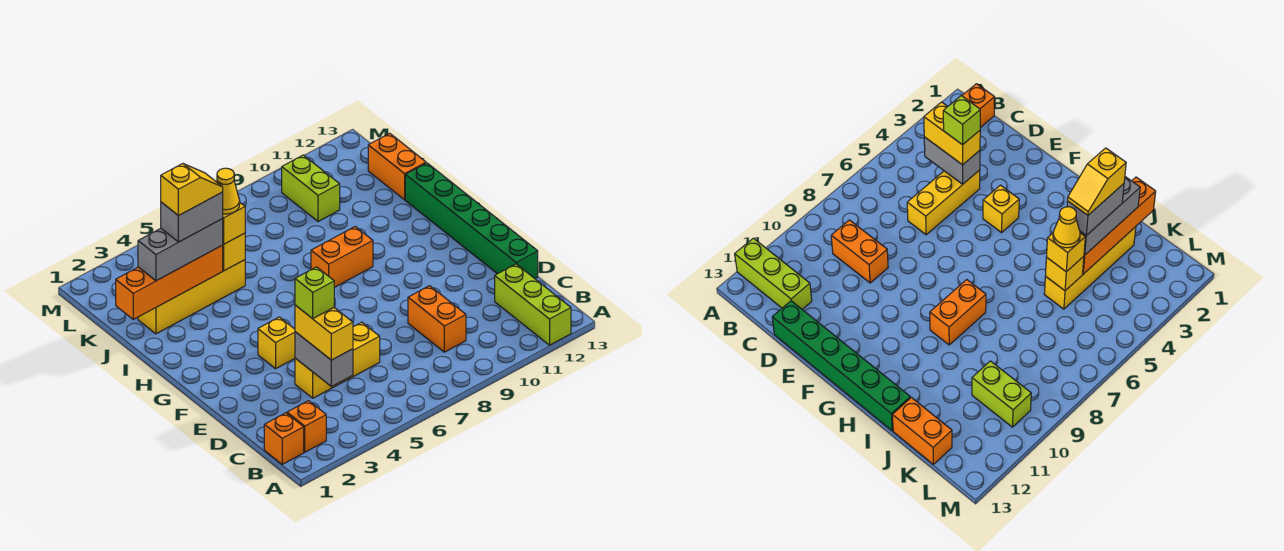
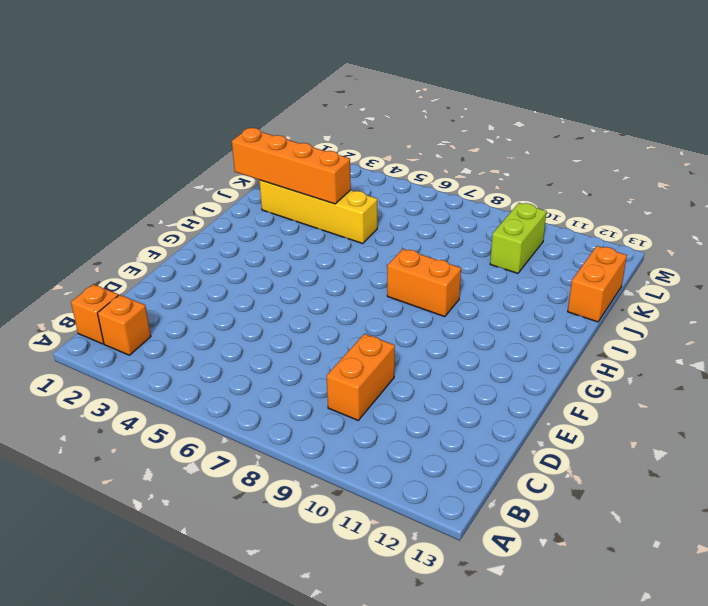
none -> lime 1x3 brick [495,264,571,345]
none -> yellow 1x3 brick [295,322,380,398]
none -> green 1x6 brick [405,163,538,278]

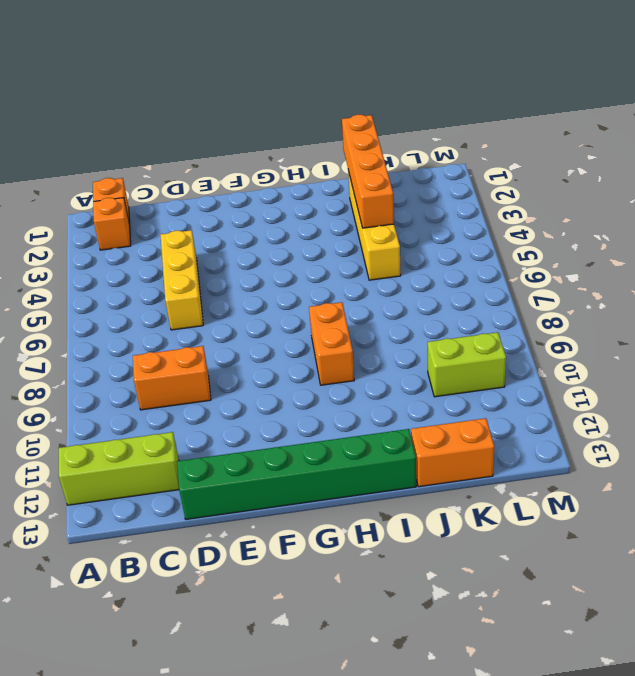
none -> yellow 1x1 brick [258,317,295,369]
none -> grey 1x2 brick [295,332,353,387]
none -> yellow 1x1 brick [223,233,245,271]

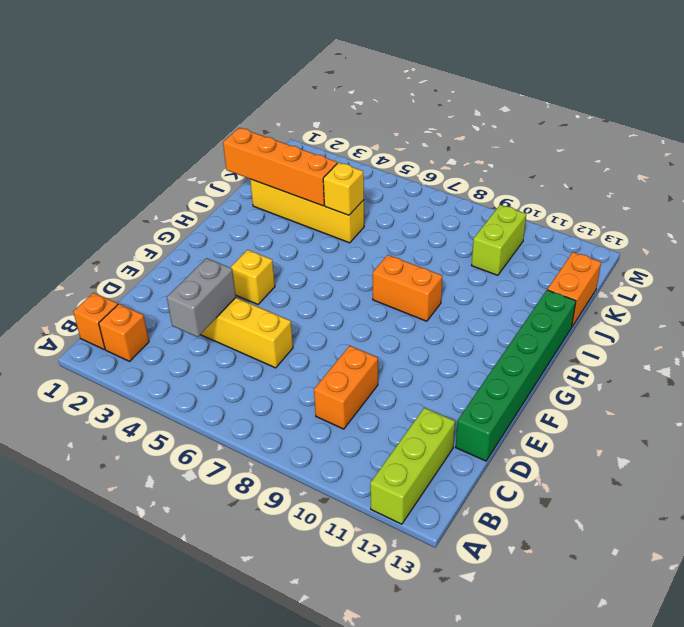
none -> yellow 1x2 brick [295,305,353,360]
none -> grey 1x3 brick [138,219,223,281]
none -> yellow 1x1 brick [222,203,245,244]

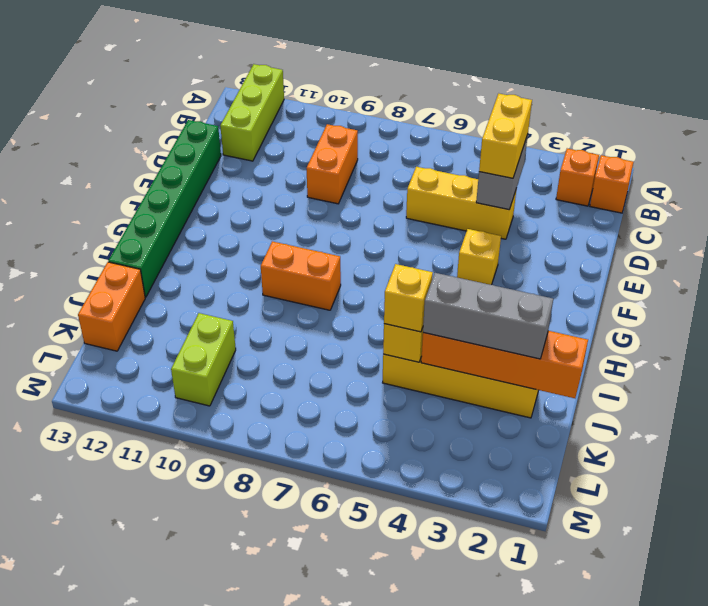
none -> lime 1x1 brick [295,267,334,319]
none -> grey 1x2 brick [161,192,223,242]
none -> yellow 1x1 cone [217,168,240,214]

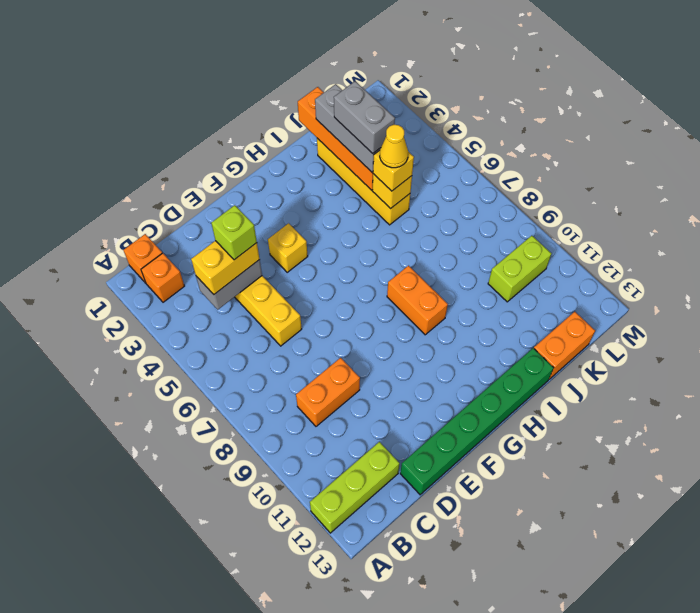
none -> yellow 1x2 slope [161,164,223,216]

